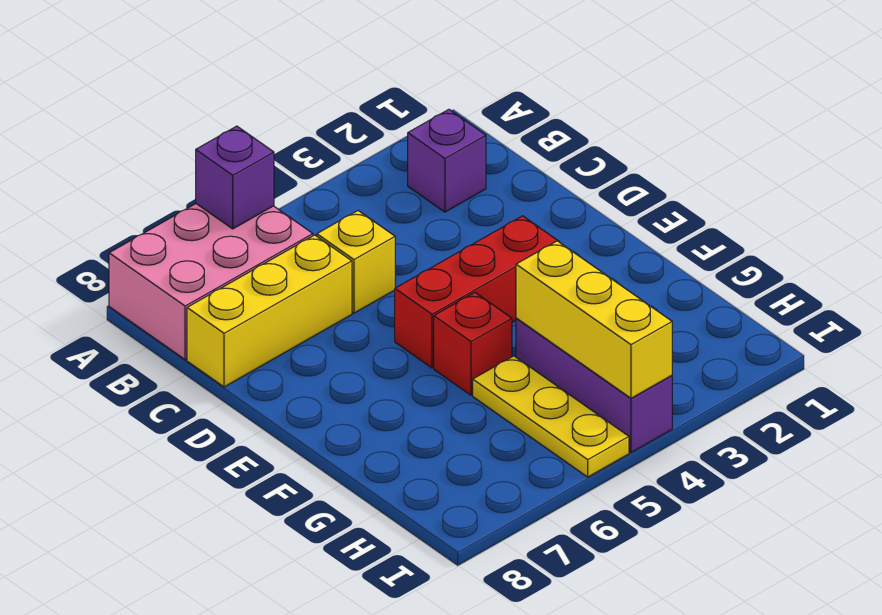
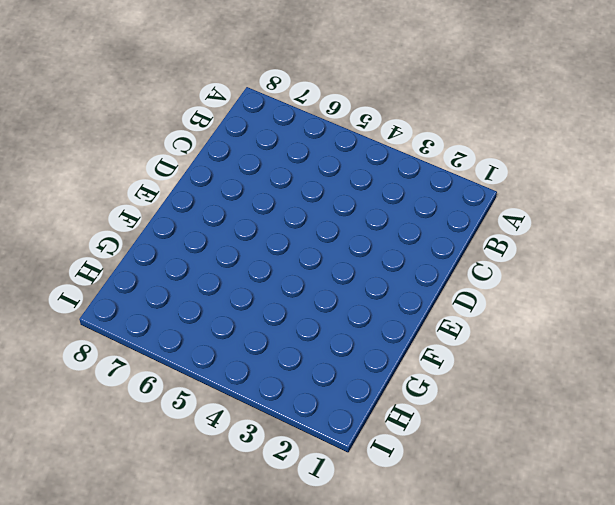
none -> pink 2x3 brick [109,204,313,360]
none -> purple 1x1 brick [408,110,486,212]

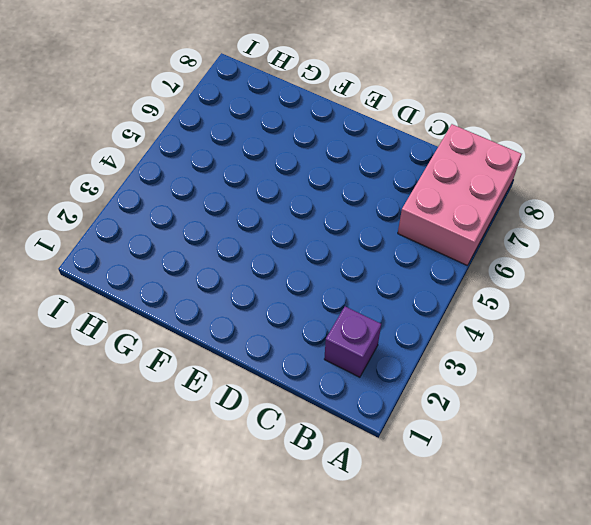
none -> yellow 1x1 brick [317,211,395,313]
none -> yellow 1x3 brick [187,235,352,387]

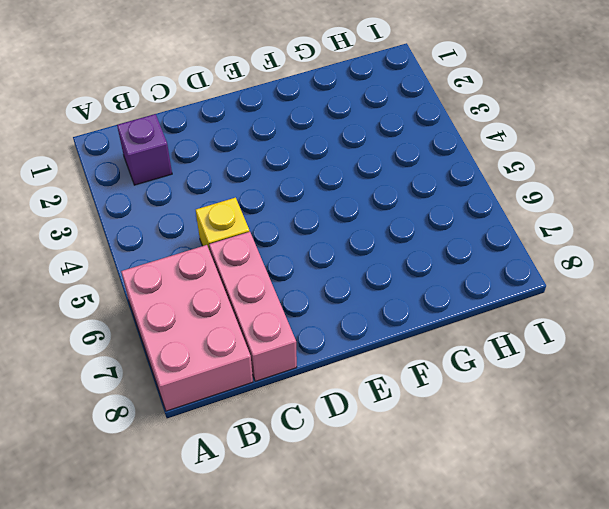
pink 1x3 brick [209,232,297,381] -> yellow 1x3 brick [187,235,352,387]
none -> red 1x3 brick [395,216,559,368]
none -> red 1x1 brick [434,293,512,395]

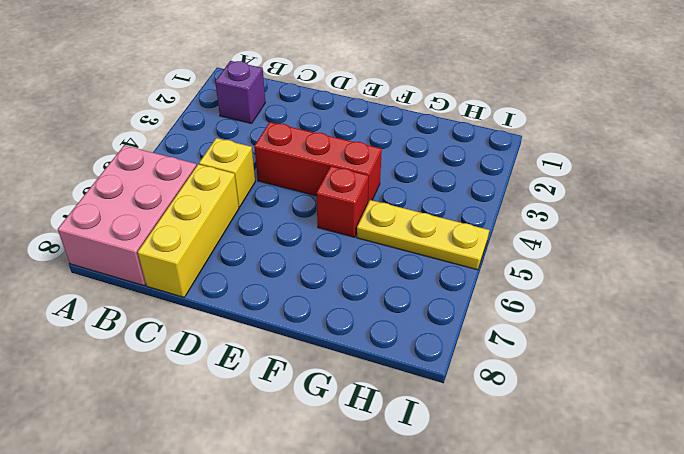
red 1x3 brick [254,122,382,202] -> red 1x3 brick turned to [395,216,559,368]
none -> purple 1x3 brick [516,318,672,452]
none -> purple 1x1 brick [196,126,274,229]

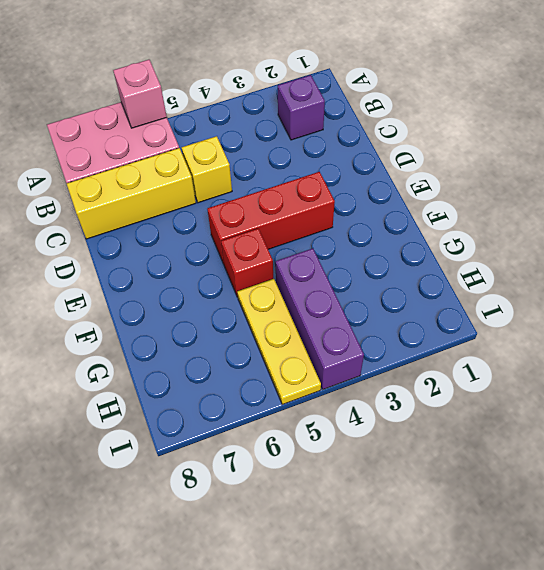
pink 1x1 brick [113,60,167,128] -> purple 1x1 brick [196,126,274,229]
none -> yellow 1x3 brick [516,241,672,398]

